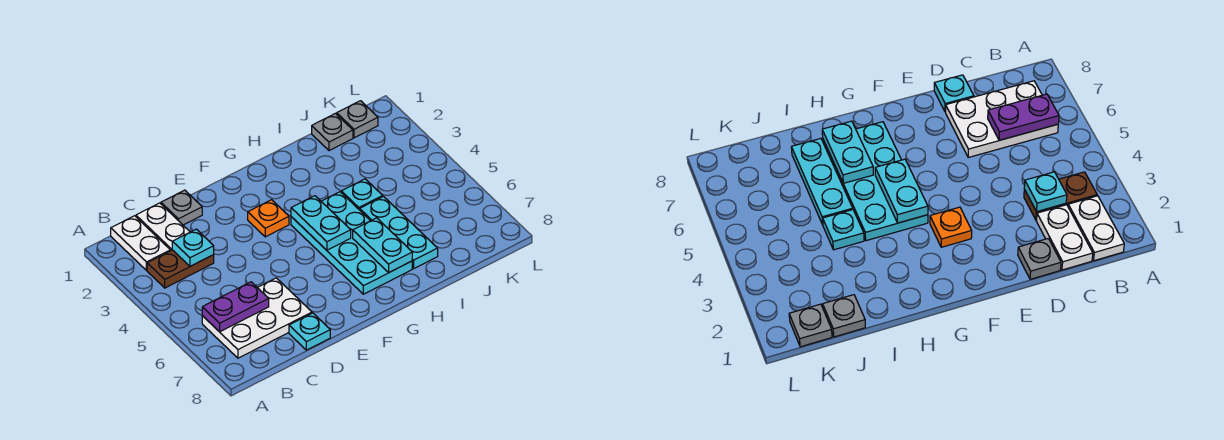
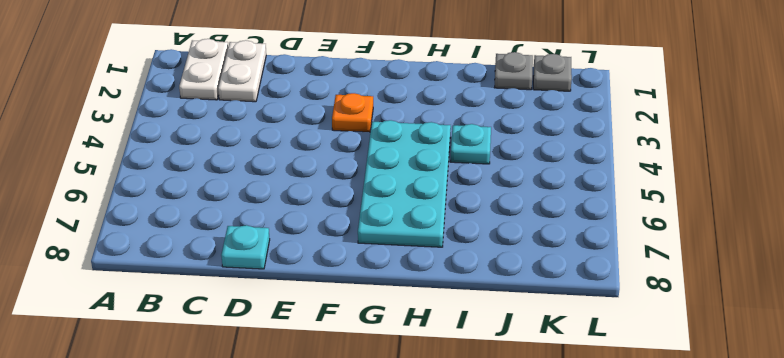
none -> brown 1x2 plate [147,250,214,288]
none -> white 2x3 plate [202,278,312,358]
none -> grey 1x1 plate [161,190,202,225]

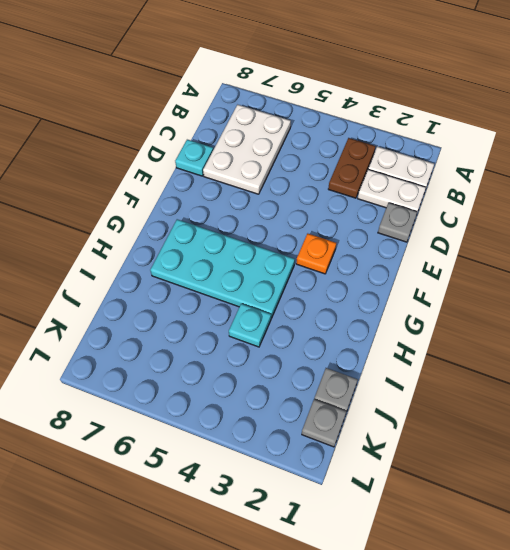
none -> cyan 1x3 plate [360,196,438,268]
none -> purple 1x2 plate [202,282,269,332]
none -> cyan 1x1 plate [172,229,214,266]

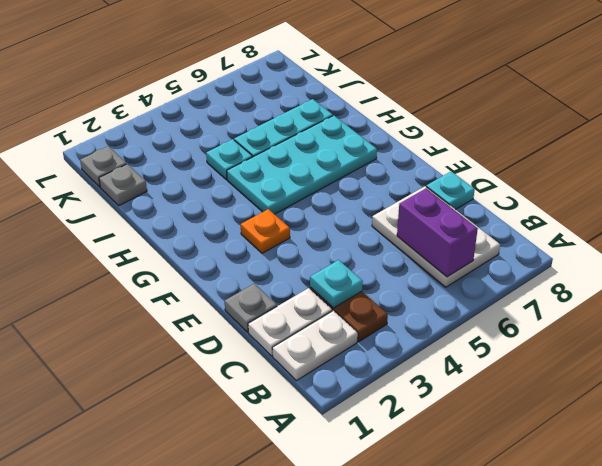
purple 1x2 brick [397,189,478,277] -> purple 1x2 plate [202,282,269,332]
none -> cyan 1x2 plate [291,196,351,250]
none -> cyan 1x2 plate [353,218,412,272]

